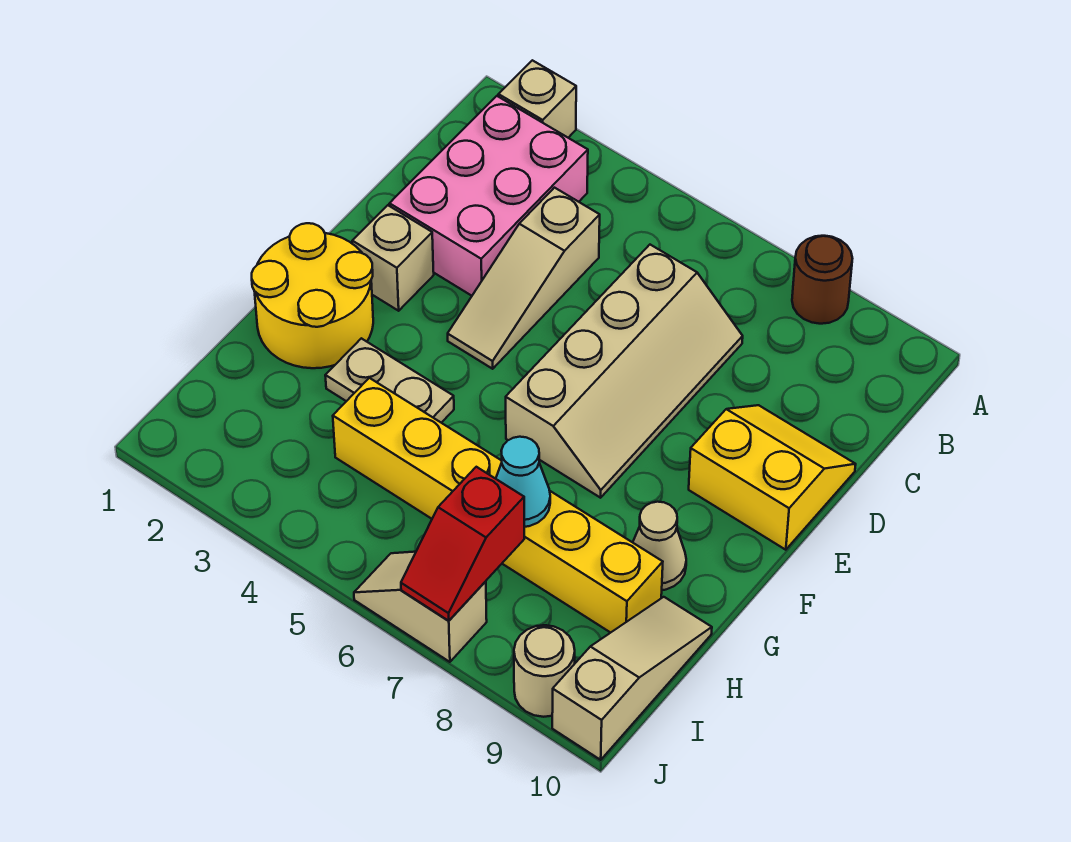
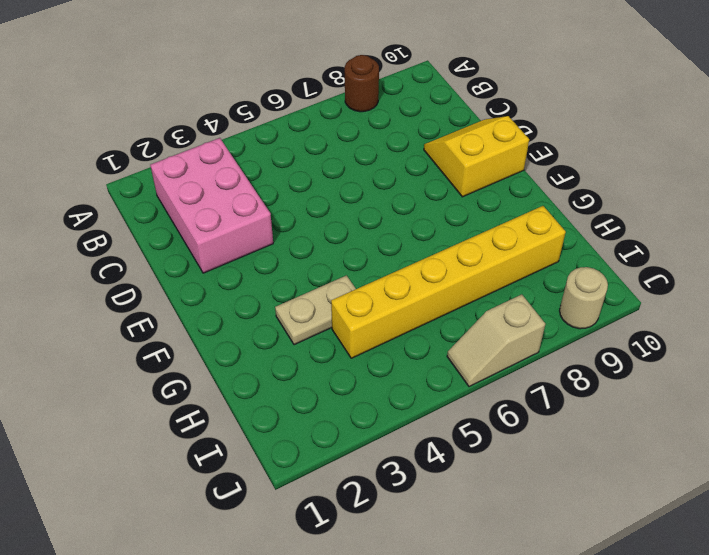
none -> tan 1x1 brick [498,60,576,138]
none -> tan 1x3 slope [448,188,600,369]
none -> tan 2x4 slope [506,245,743,498]

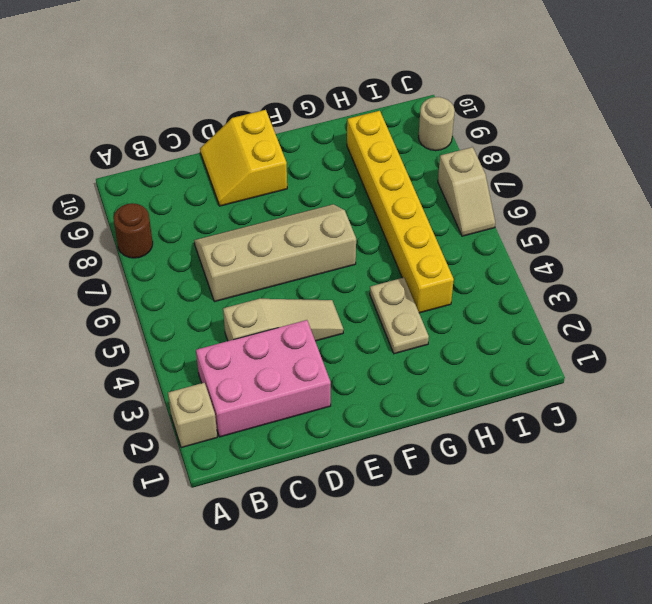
none -> tan 1x1 brick [352,205,434,311]
none -> yellow 2x2 round brick [252,223,373,368]
none -> tan 1x1 cone [633,502,686,590]

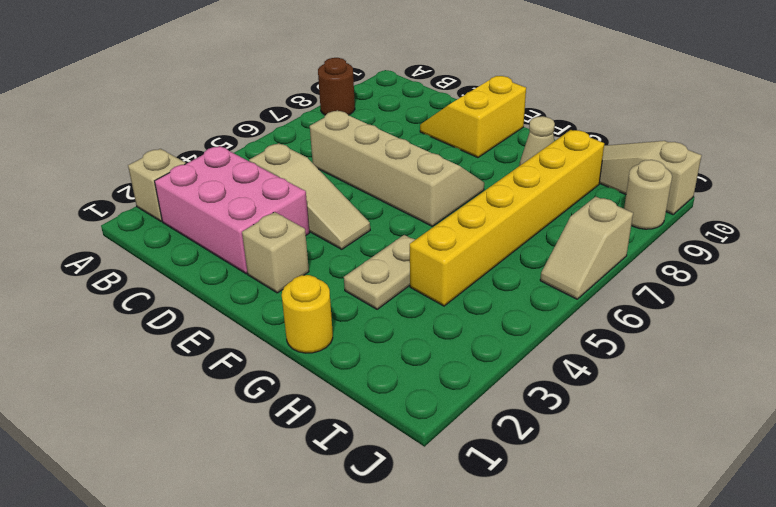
yellow 1x1 round brick [282,275,333,353] -> yellow 2x2 round brick [252,223,373,368]
none -> cyan 1x1 cone [496,437,550,527]
none -> red 1x2 slope [401,467,524,621]

